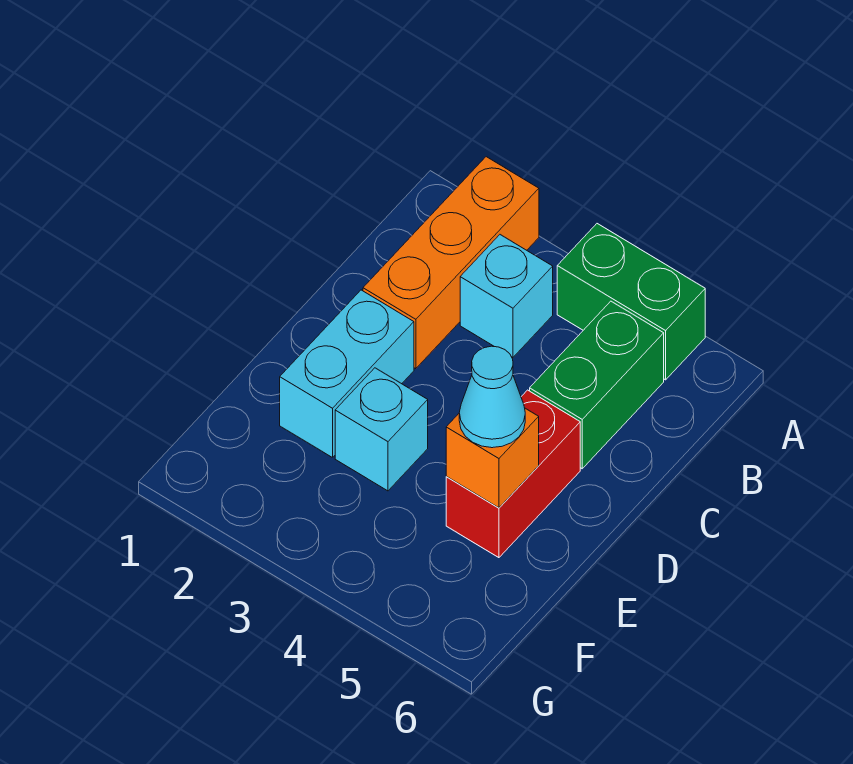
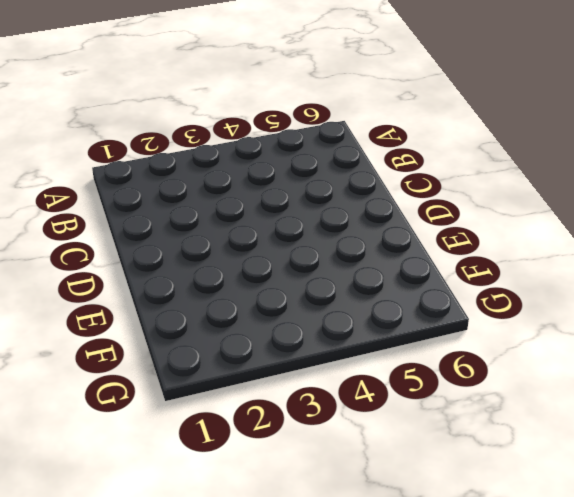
none -> orange 1x3 brick [363,157,539,369]
none -> green 1x2 brick [557,224,705,380]

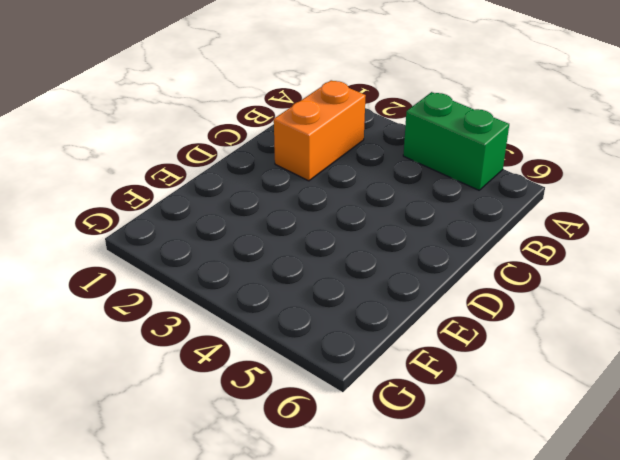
orange 1x2 brick [274,80,366,181] -> orange 1x3 brick [363,157,539,369]
none -> cyan 1x1 brick [460,235,553,357]
none -> green 1x2 brick [530,301,664,469]

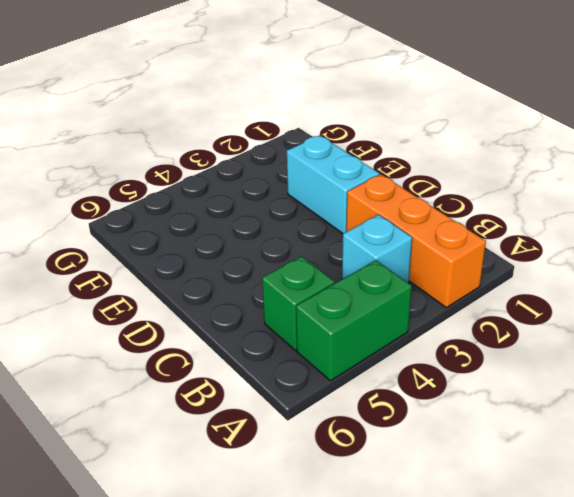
green 1x1 brick [262,256,334,350] -> green 1x2 brick [530,301,664,469]
none -> red 1x2 brick [446,390,580,558]
none -> cyan 1x1 brick [335,368,428,491]

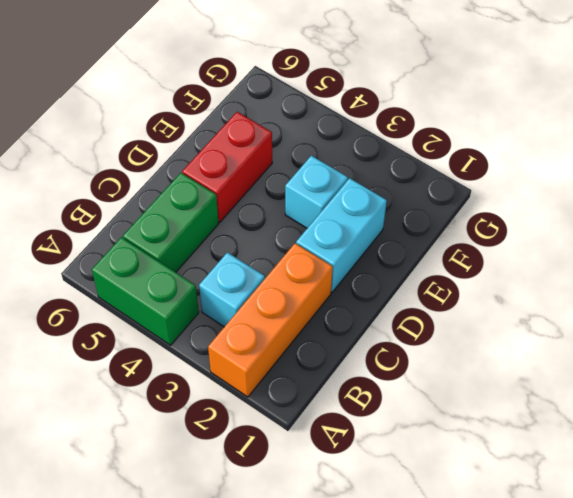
none -> orange 1x1 brick [446,408,539,508]
none -> cyan 1x1 cone [459,346,525,448]

